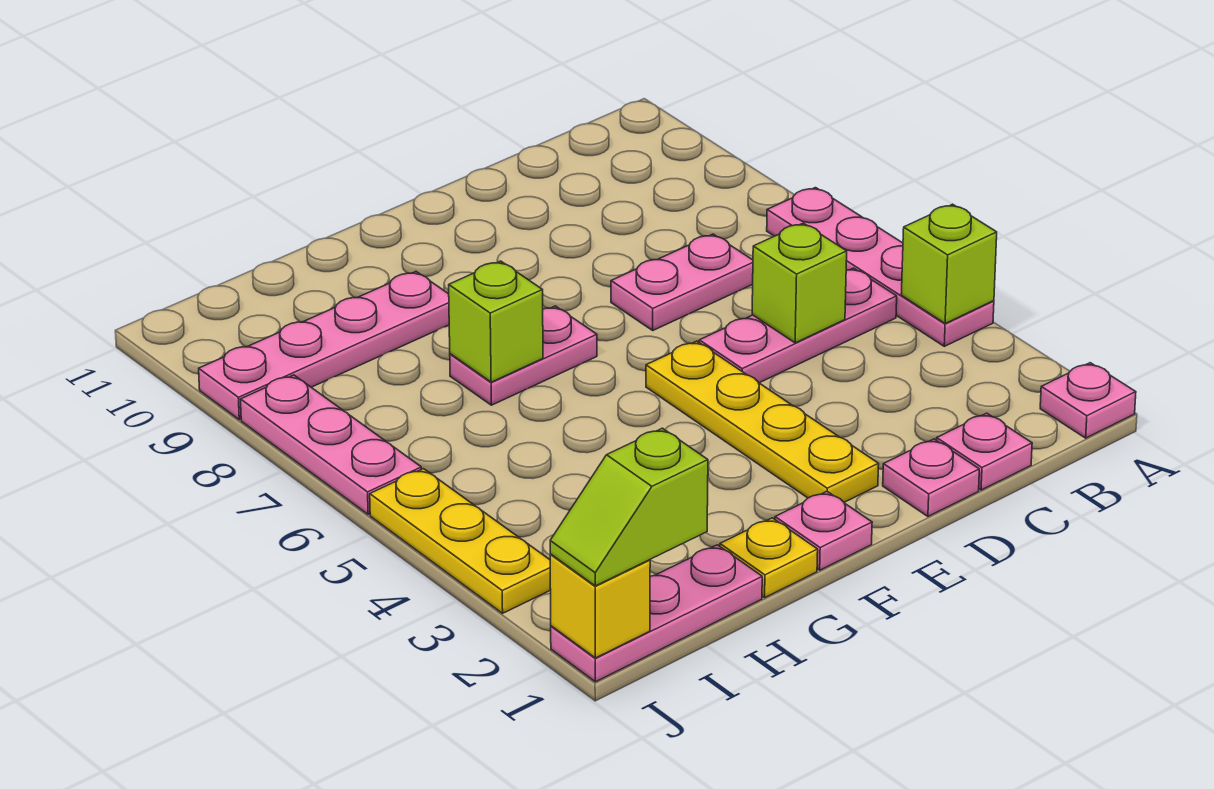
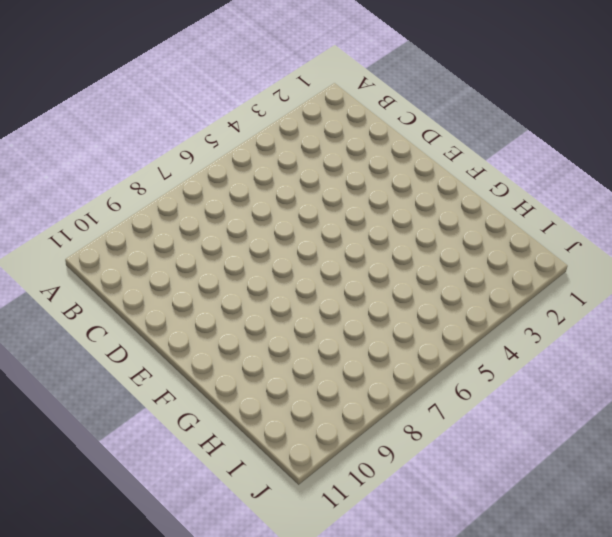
none -> pink 1x1 plate [1040,363,1136,438]
none -> pink 1x4 plate [767,188,994,346]
none -> pink 1x3 plate [699,268,897,383]

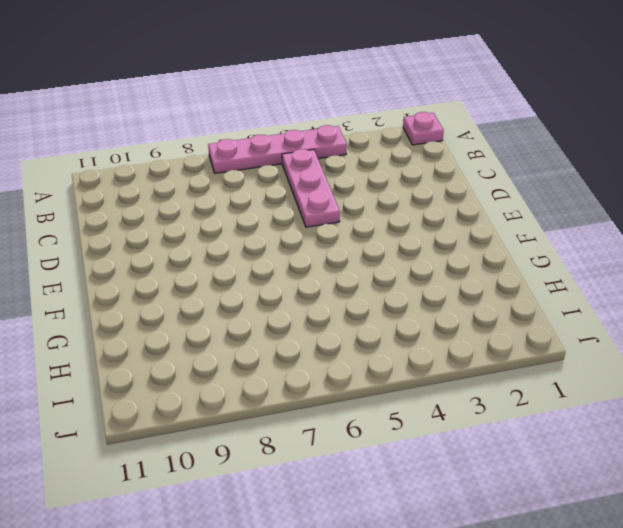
none -> pink 1x1 plate [937,413,1032,490]
none -> pink 1x2 plate [611,234,753,330]
none -> pink 1x1 plate [883,439,979,516]

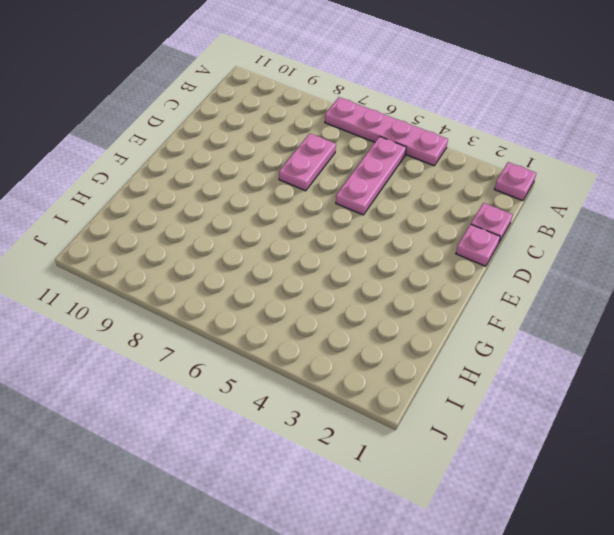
none -> yellow 1x4 plate [646,341,879,502]
none -> pink 1x1 plate [775,491,872,570]
none -> pink 1x2 plate [450,306,597,405]

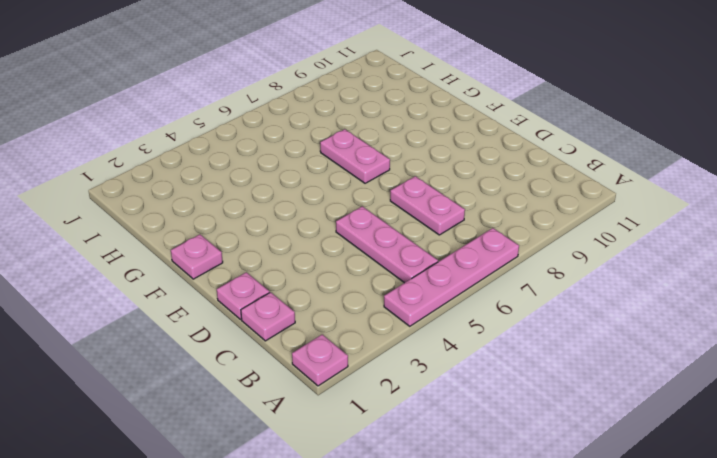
none -> yellow 1x4 plate [646,341,879,502]
none -> yellow 1x1 plate [720,518,818,598]
none -> pink 1x4 plate [199,272,449,420]

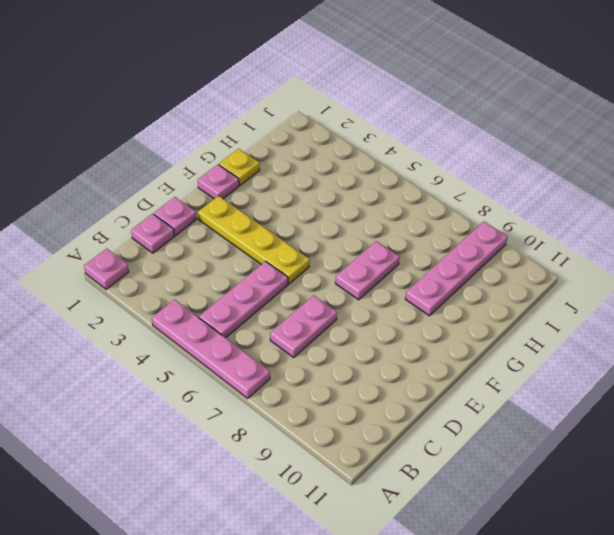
none -> pink 1x3 plate [551,545,762,682]
none -> yellow 1x3 plate [370,469,551,613]
none -> pink 1x3 plate [241,375,421,515]

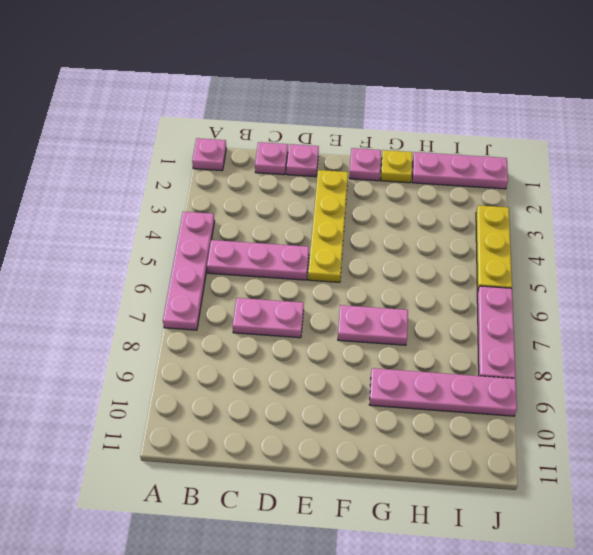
none -> lime 1x1 brick [901,204,997,323]
none -> lime 1x1 brick [752,223,847,343]
none -> lime 1x1 brick [449,261,543,382]

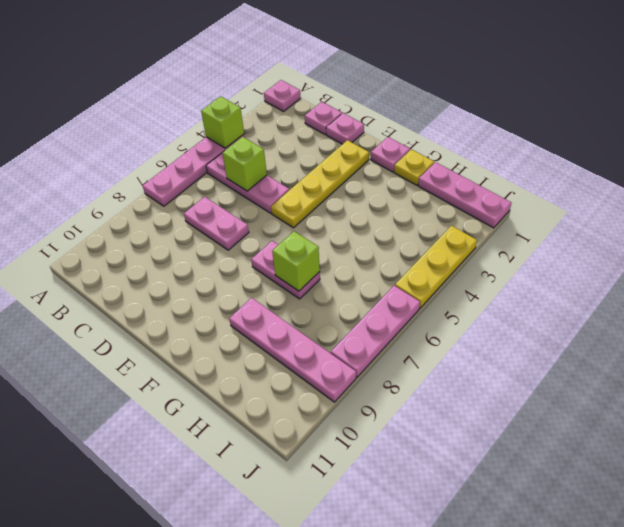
none -> yellow 1x1 brick [550,555,650,658]
none -> lime 1x2 slope [550,428,708,586]

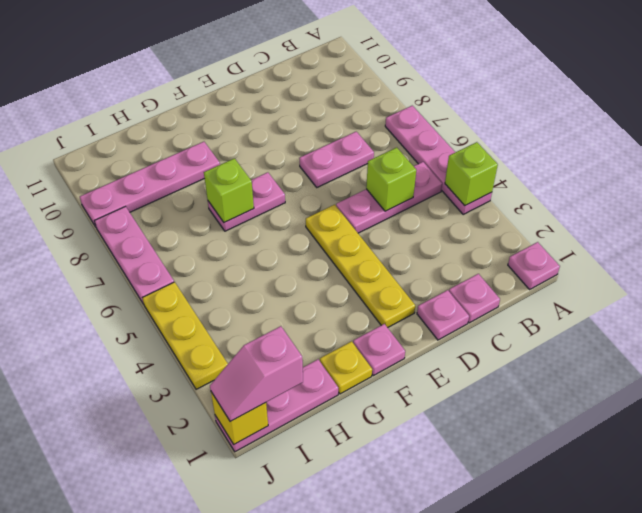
pink 1x2 slope [210,326,303,422] -> lime 1x2 slope [550,428,708,586]

